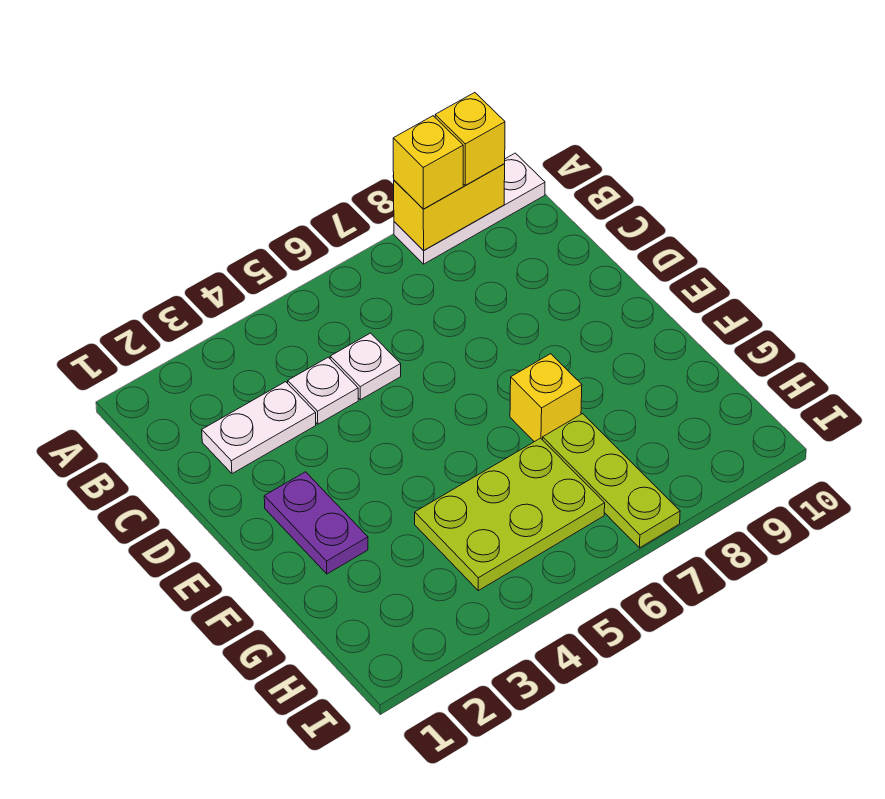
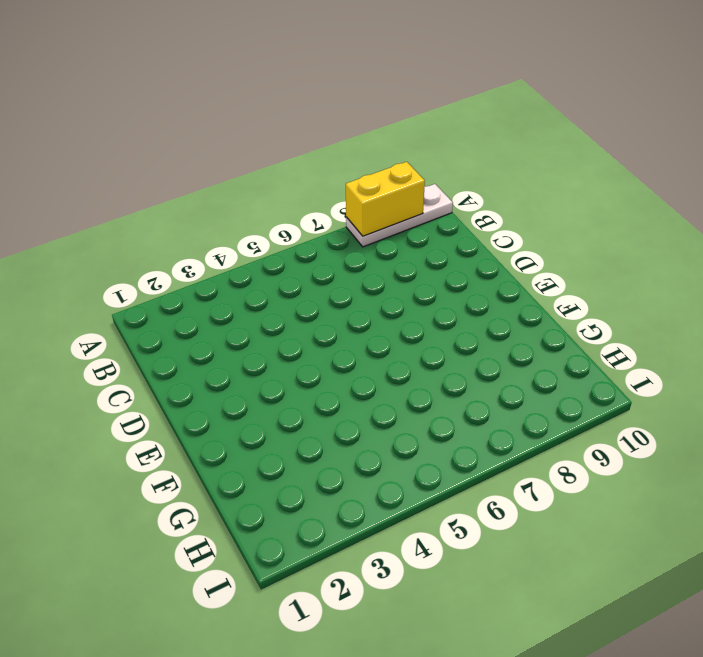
none -> white 1x2 plate [202,382,316,474]
none -> white 1x1 plate [288,357,358,424]

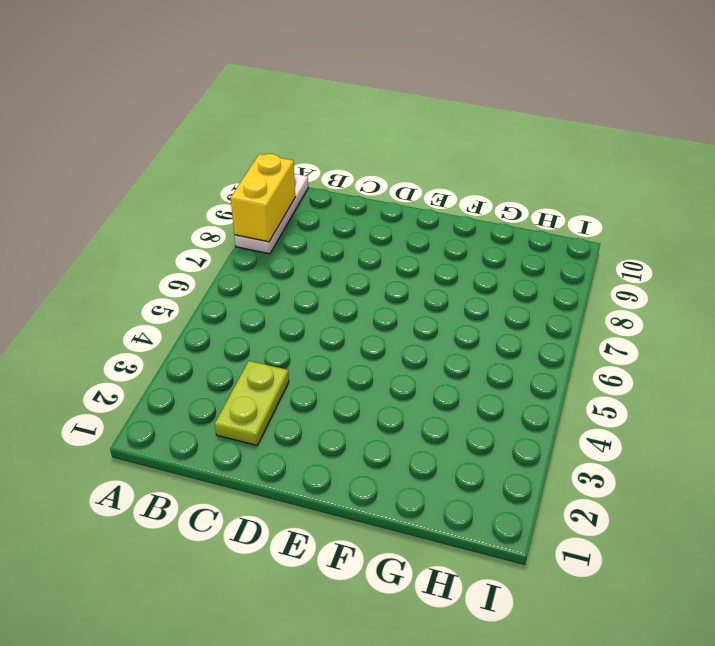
lime 1x2 plate [215,361,289,445] -> white 1x2 plate [202,382,316,474]
none -> white 1x1 plate [288,357,358,424]
none -> white 1x1 plate [330,333,401,400]

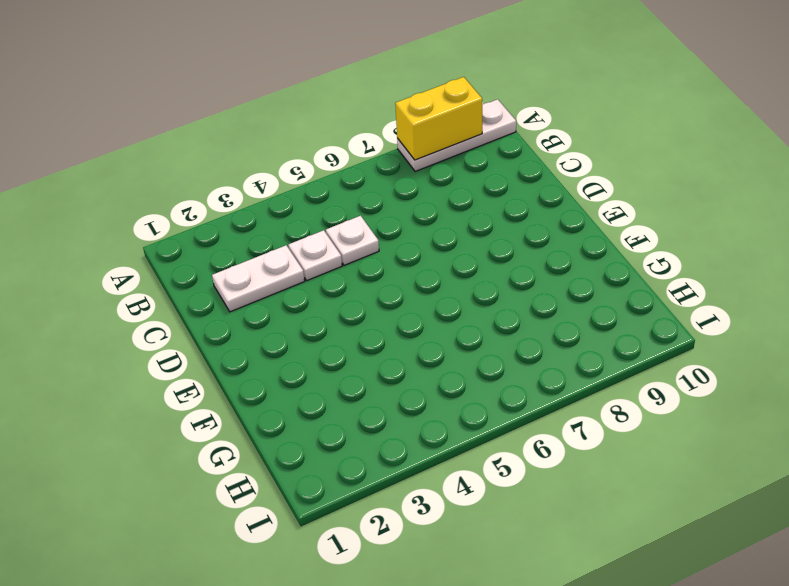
none -> purple 1x2 plate [264,472,368,574]
none -> yellow 1x1 brick [510,354,582,442]

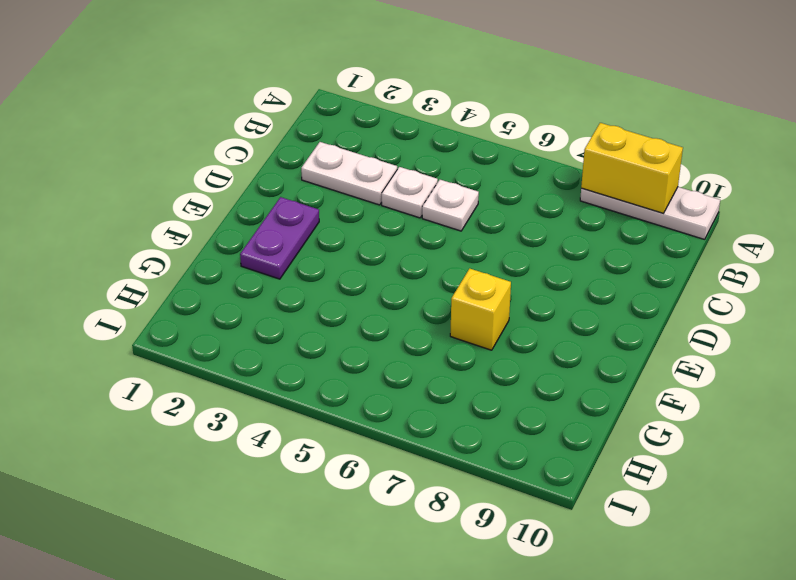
none -> lime 2x3 plate [415,438,605,591]
none -> lime 1x3 plate [543,414,680,548]

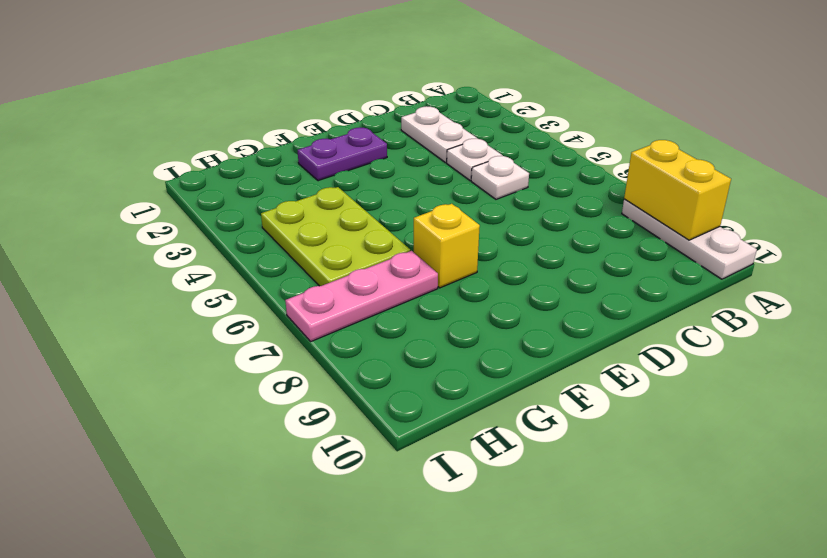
pink 1x3 plate [285,251,438,341] -> lime 1x3 plate [543,414,680,548]
none -> yellow 1x1 brick [393,116,463,209]
none -> yellow 1x1 brick [435,93,505,186]

